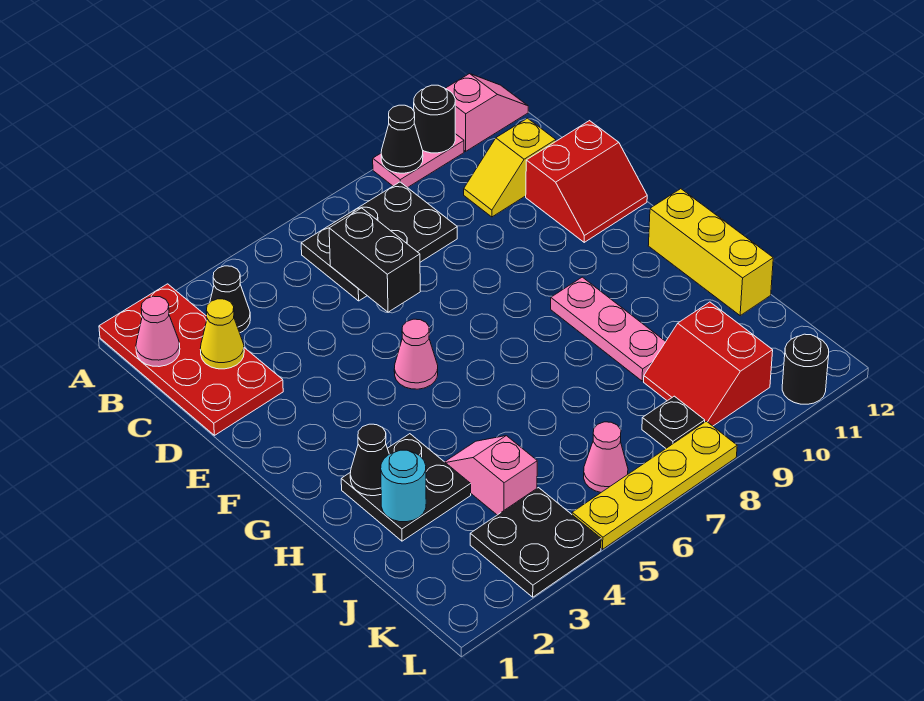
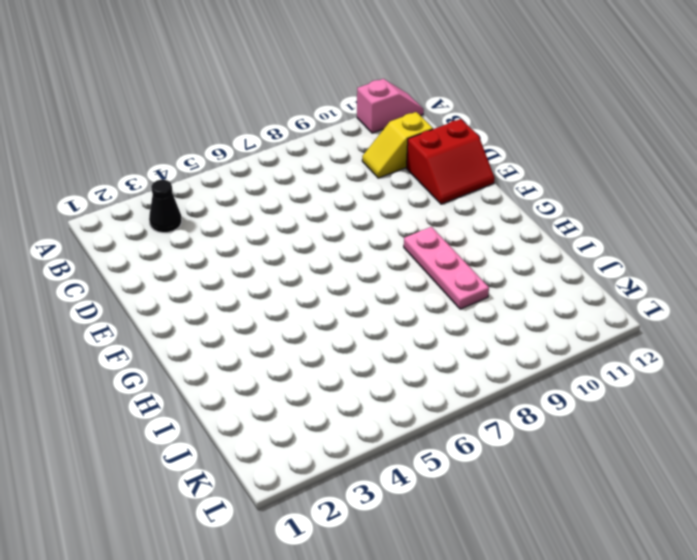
none -> red 2x4 plate [99,284,283,435]
none -> pink 1x2 plate [373,134,464,188]
none -> black 2x3 plate [301,182,457,301]

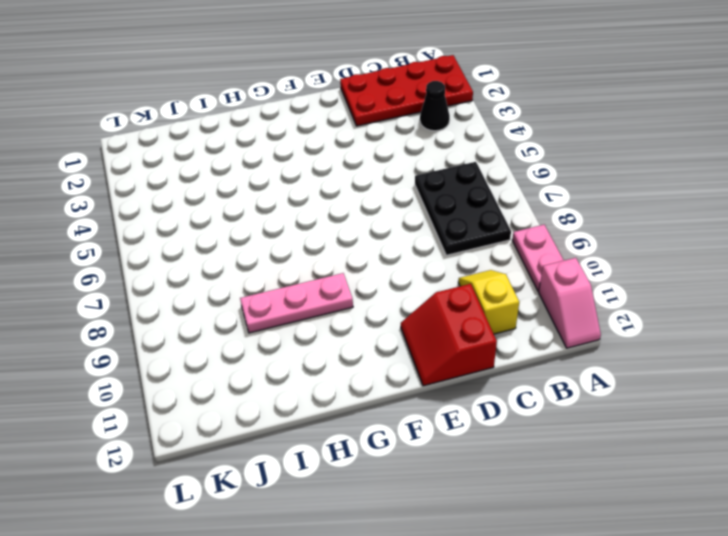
none -> pink 1x1 cone [394,319,438,389]
none -> yellow 1x3 brick [648,189,773,315]
none -> black 2x2 plate [341,434,471,541]

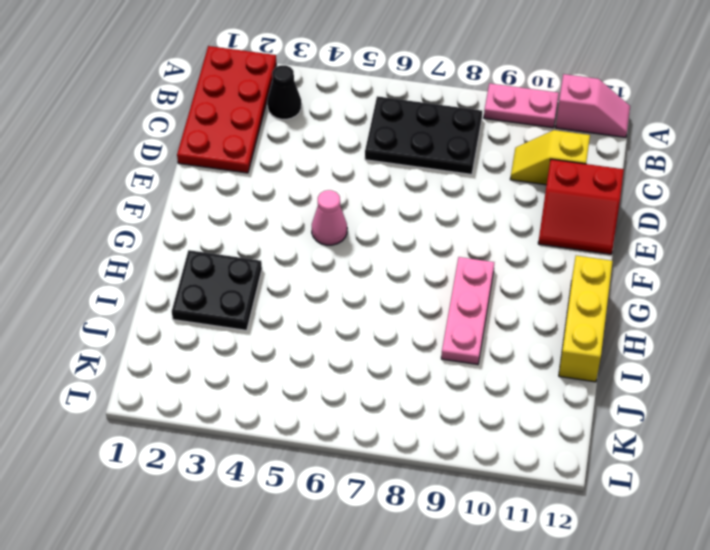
none -> pink 1x2 slope [445,436,537,515]
none -> red 2x2 slope [644,302,773,426]
none -> black 2x2 plate [470,488,601,597]

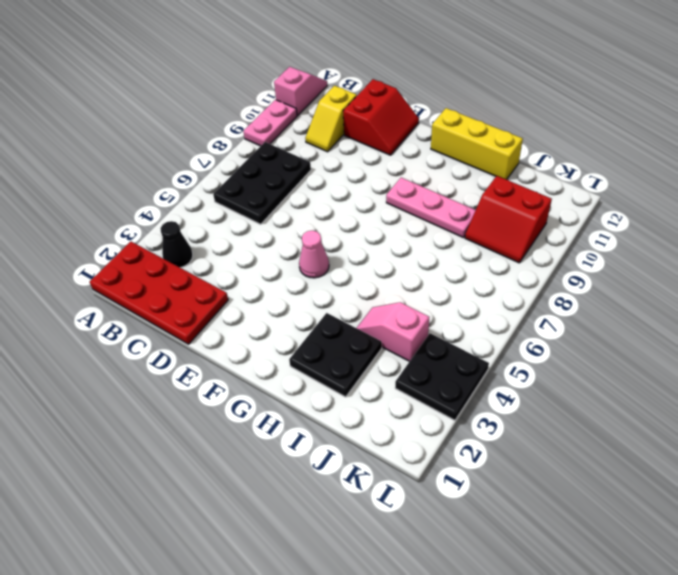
none -> pink 1x1 cone [584,422,628,492]
none -> black 1x1 plate [642,396,705,448]
none -> yellow 1x4 plate [572,421,737,549]

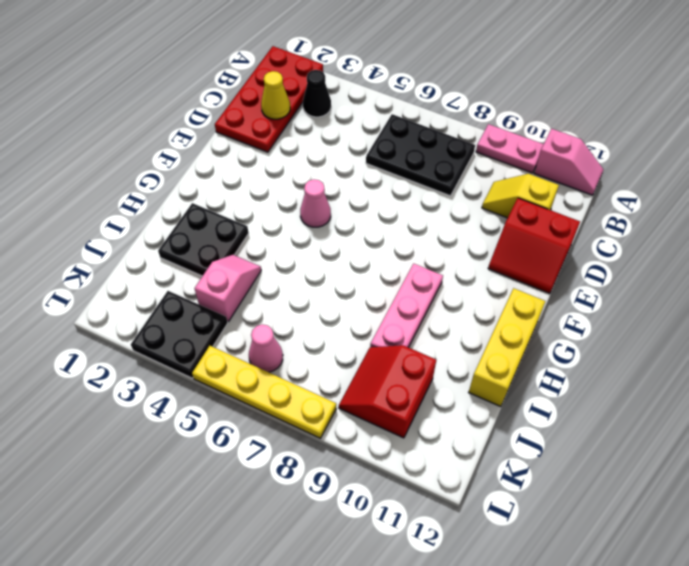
none -> black 1x1 plate [642,396,705,448]
none -> black 1x1 round brick [782,334,829,404]
none -> black 1x1 cone [381,105,423,173]

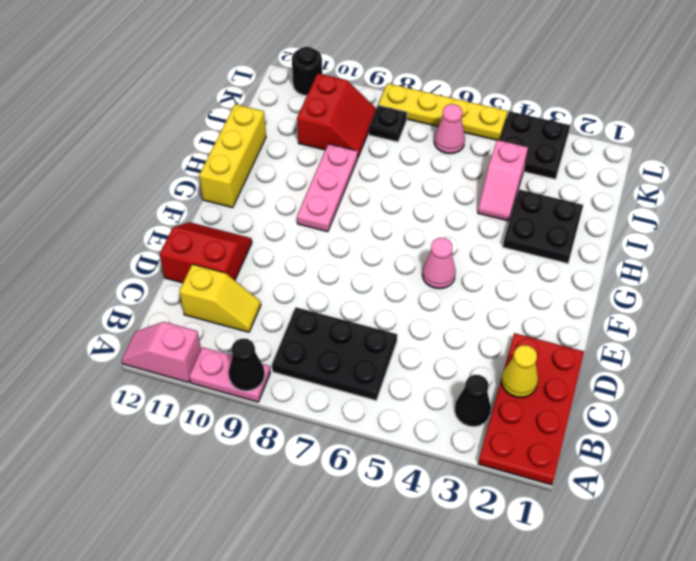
none -> black 1x1 round brick [414,85,455,153]
none -> pink 1x1 cone [136,296,180,367]
none -> black 1x2 brick [329,208,420,312]

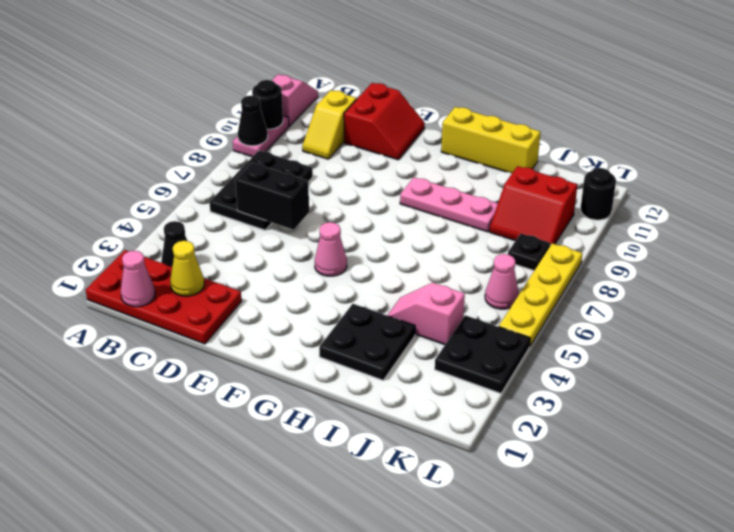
none -> black 1x1 cone [350,424,389,496]
none -> cyan 1x1 round brick [381,450,426,522]

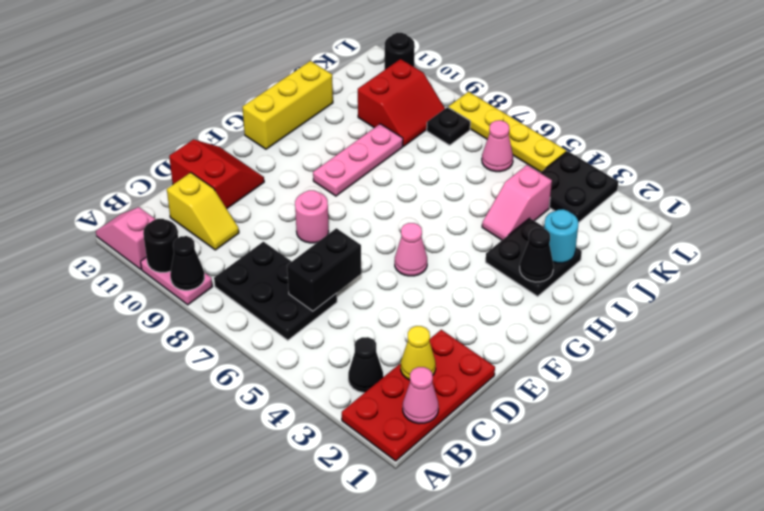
pink 1x1 round brick [295,190,329,243] -> none

